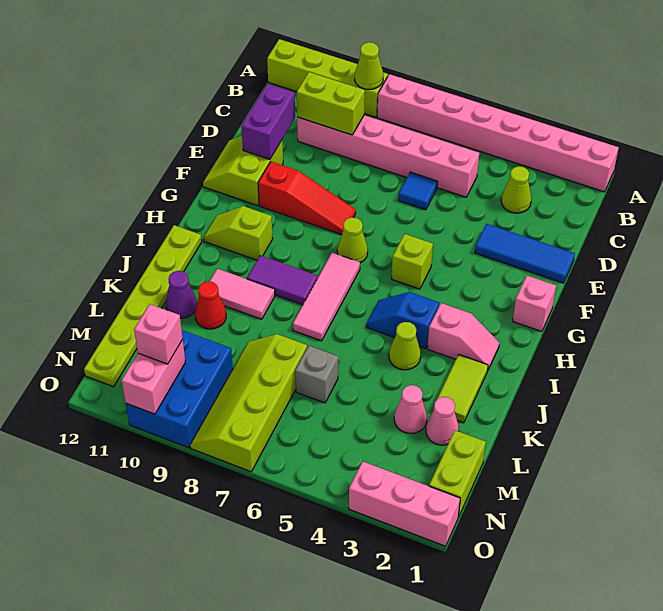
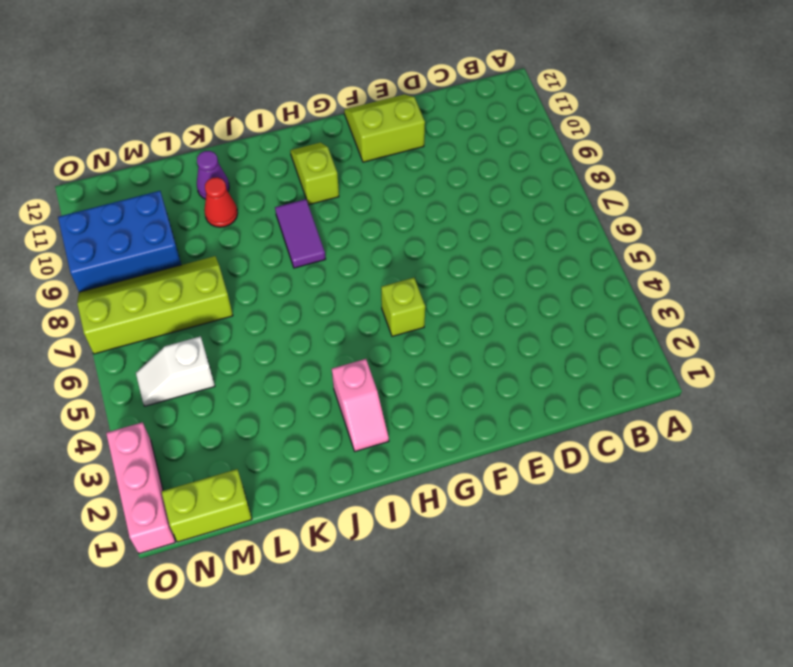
white 1x2 slope [136,336,215,406] -> none
none -> pink 1x8 brick [377,74,619,192]
none -> lime 1x4 brick [267,39,388,117]
none -> lime 1x1 cone [501,166,531,213]
none -> pink 1x6 brick [297,115,479,197]

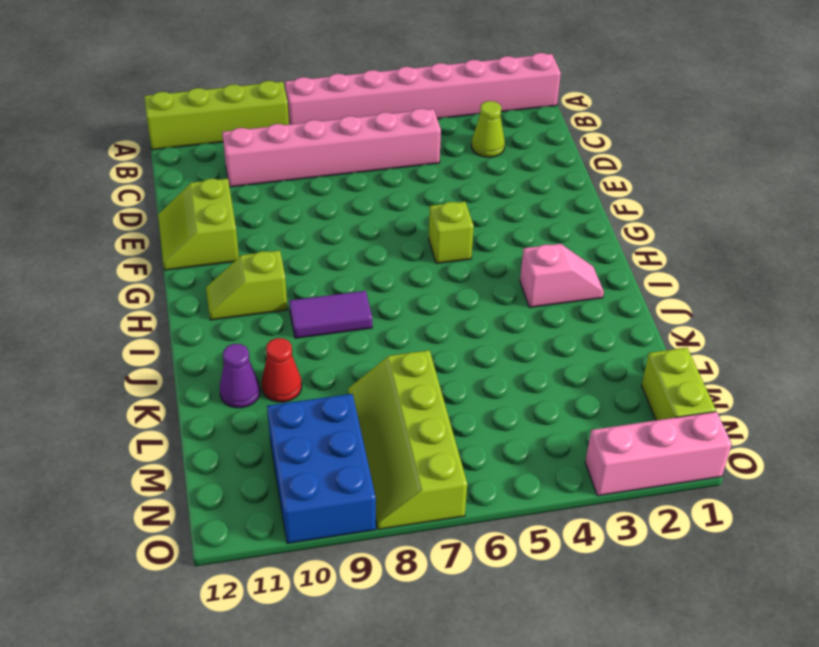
none -> blue 1x1 tile [399,172,437,210]
none -> blue 1x3 tile [475,224,575,283]
none -> red 1x3 slope [258,162,356,235]
none -> pink 1x1 brick [513,276,556,332]

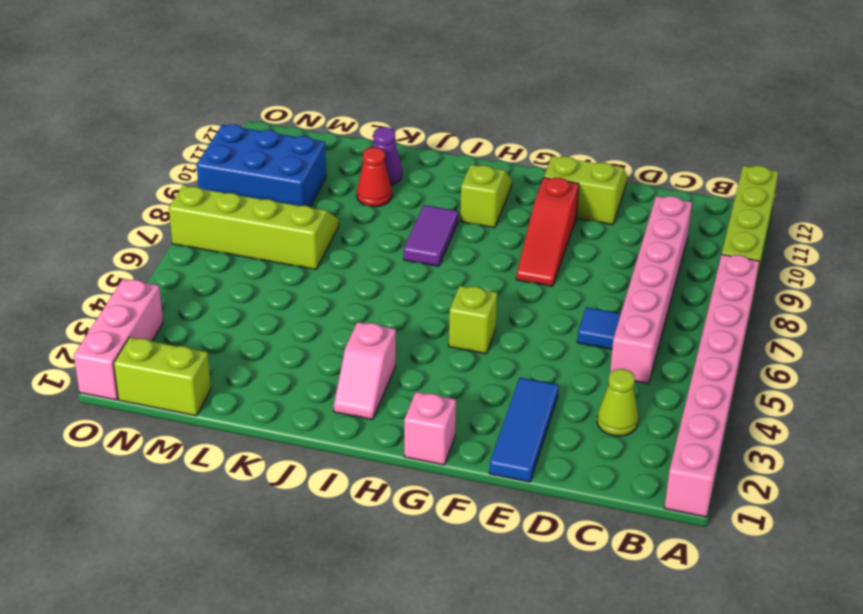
none -> lime 1x1 cone [337,217,368,263]
none -> pink 1x3 tile [293,253,360,341]
none -> blue 1x2 slope [366,292,439,349]
none -> lime 1x6 plate [84,225,202,387]

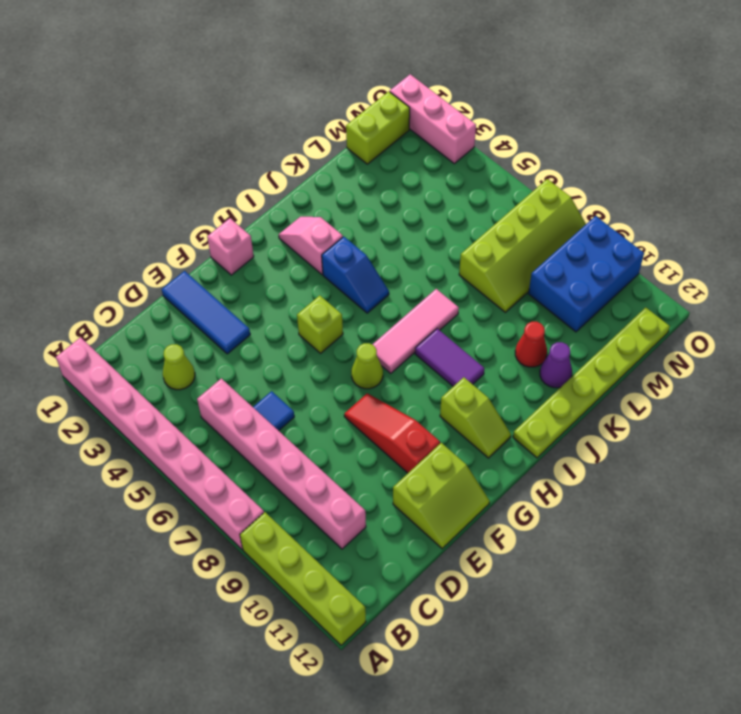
none -> lime 1x2 tile [437,355,488,423]
none -> lime 1x1 cone [389,322,421,370]
none -> pink 1x2 tile [210,269,275,319]
none -> pink 1x1 cone [426,397,459,445]

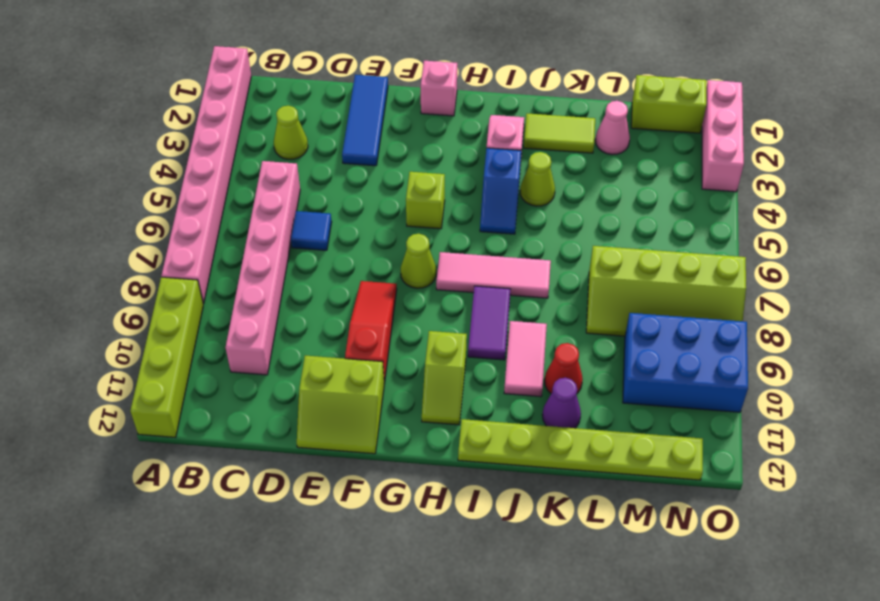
none -> pink 1x1 cone [394,385,427,433]
none -> grey 1x1 brick [295,346,338,403]
none -> lime 1x1 cone [355,42,383,89]
none -> lime 1x2 brick [297,72,365,135]

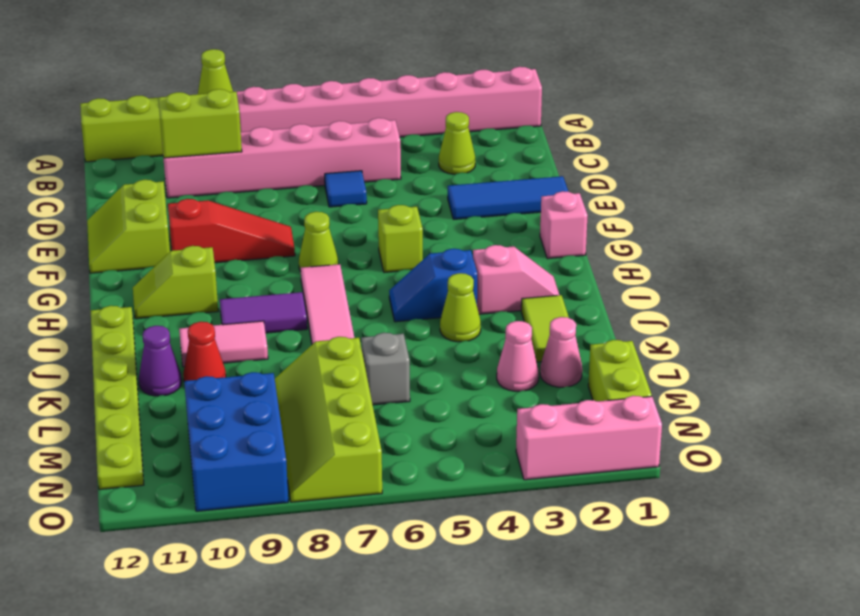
none -> purple 1x2 brick [241,84,295,159]
none -> pink 1x2 brick [122,340,185,414]
none -> pink 1x1 brick [134,304,183,364]

